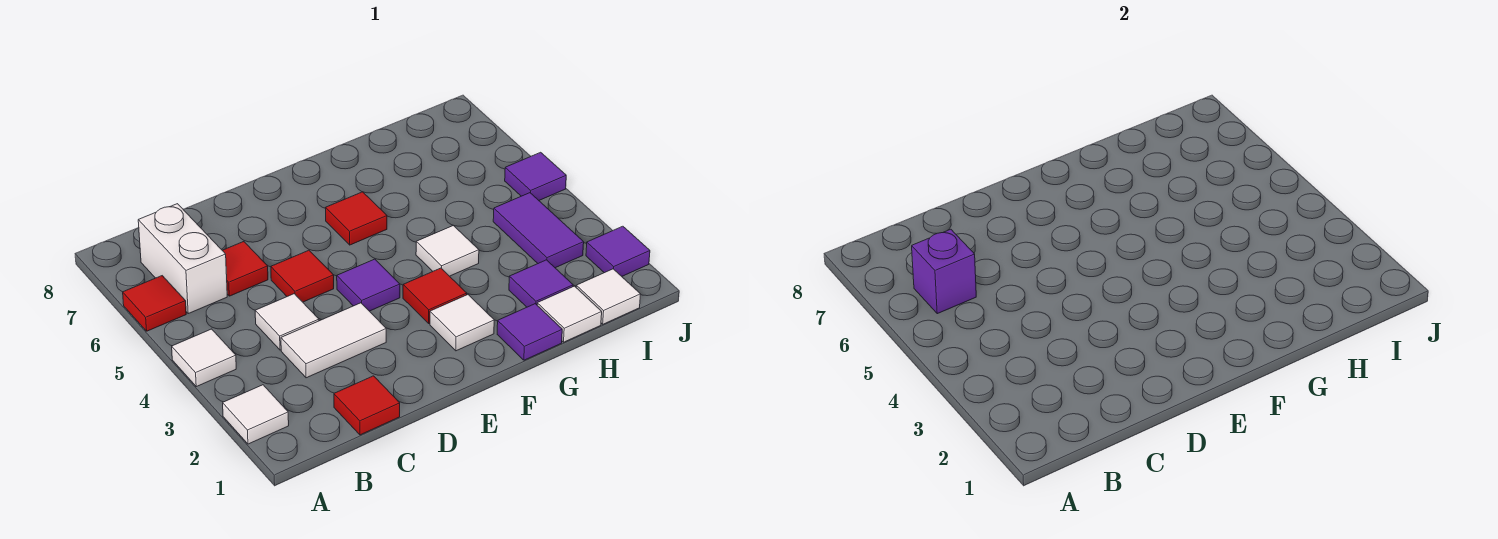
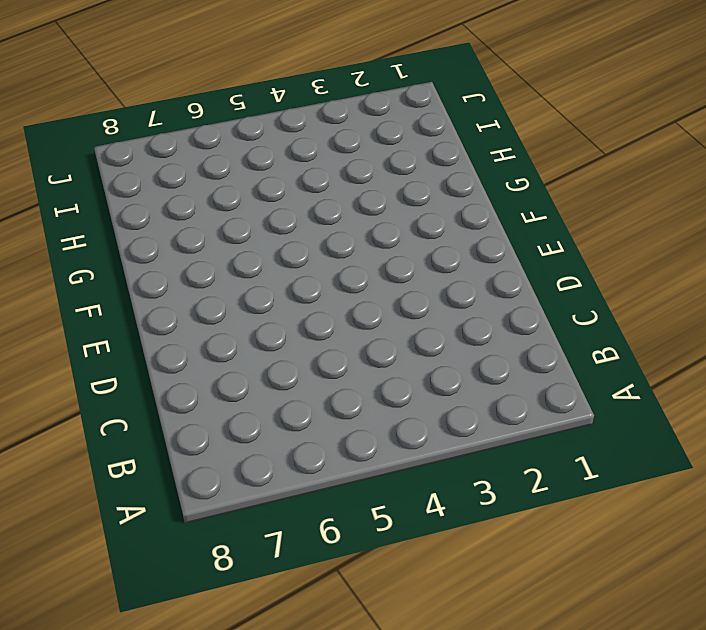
none -> white 1x1 tile [223,385,289,444]
none -> white 1x1 tile [172,329,236,387]
none -> red 1x1 tile [123,276,186,331]

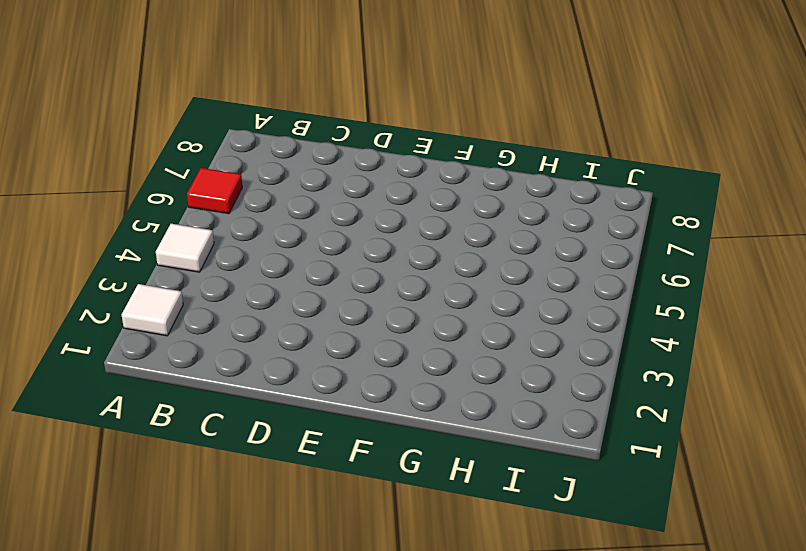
none -> white 1x2 brick [138,204,227,314]
none -> red 1x1 tile [334,376,400,435]
none -> white 1x2 tile [281,303,386,378]

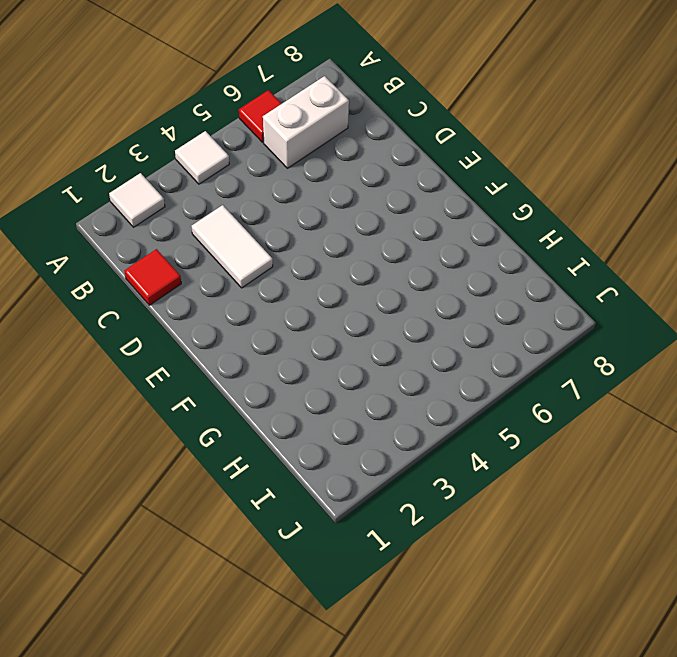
none -> white 1x1 tile [255,294,319,350]
none -> red 1x1 tile [222,242,268,296]
none -> red 1x1 tile [271,250,334,302]

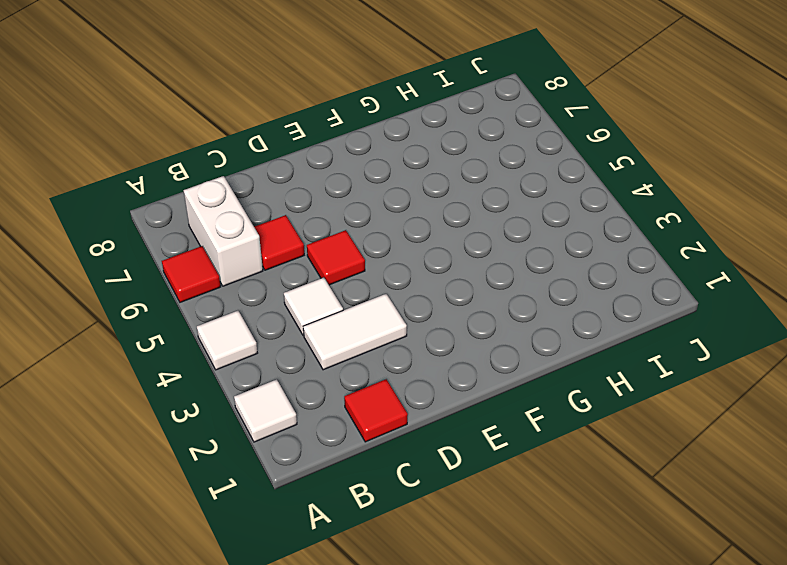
none -> purple 1x1 tile [337,259,400,311]
none -> white 1x1 tile [430,295,494,351]
none -> red 1x1 tile [403,268,467,323]

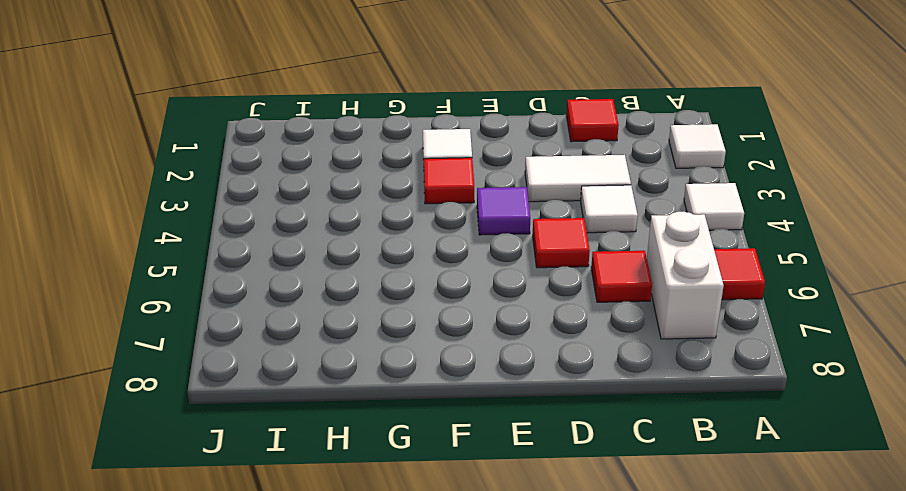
none -> red 1x1 tile [326,192,387,245]
none -> purple 1x1 tile [497,304,562,360]
none -> white 1x1 tile [416,225,479,276]

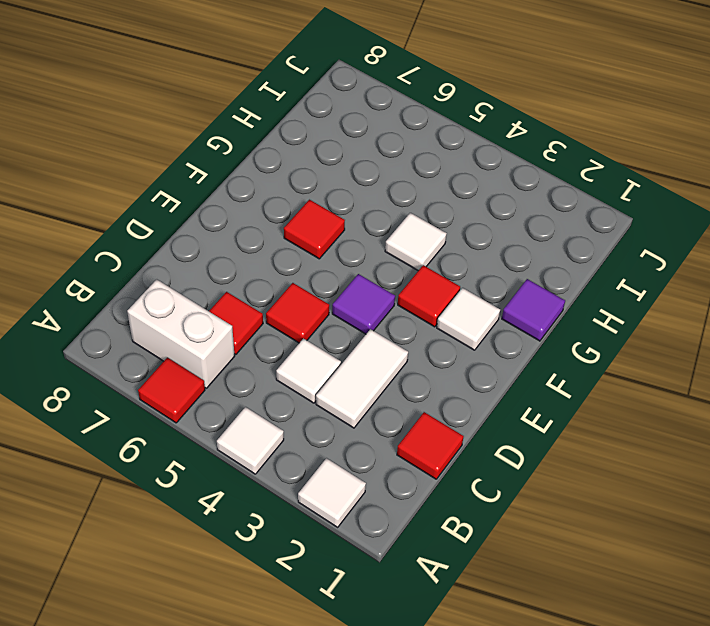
none -> white 1x1 tile [537,286,602,342]
none -> purple 1x1 tile [509,260,573,307]
none -> white 1x1 tile [576,269,641,324]

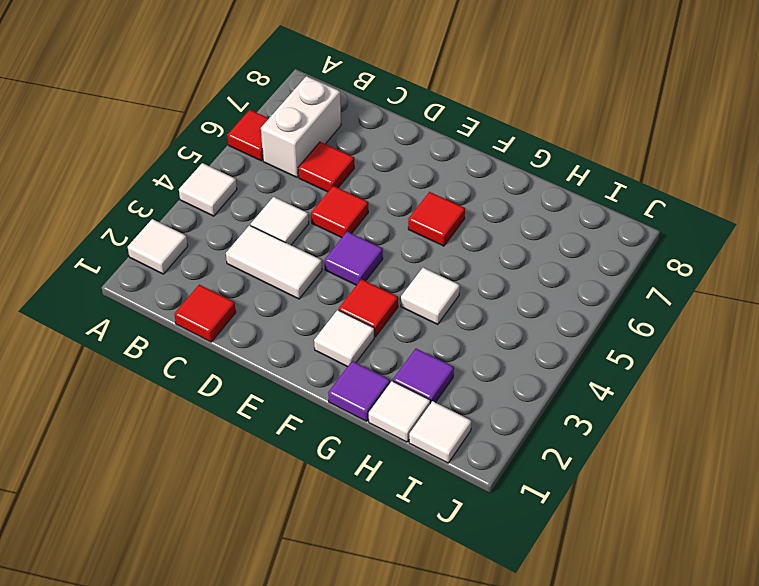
none -> purple 1x2 tile [493,193,584,268]
none -> purple 1x1 tile [586,226,650,276]
none -> purple 1x1 tile [505,152,566,200]

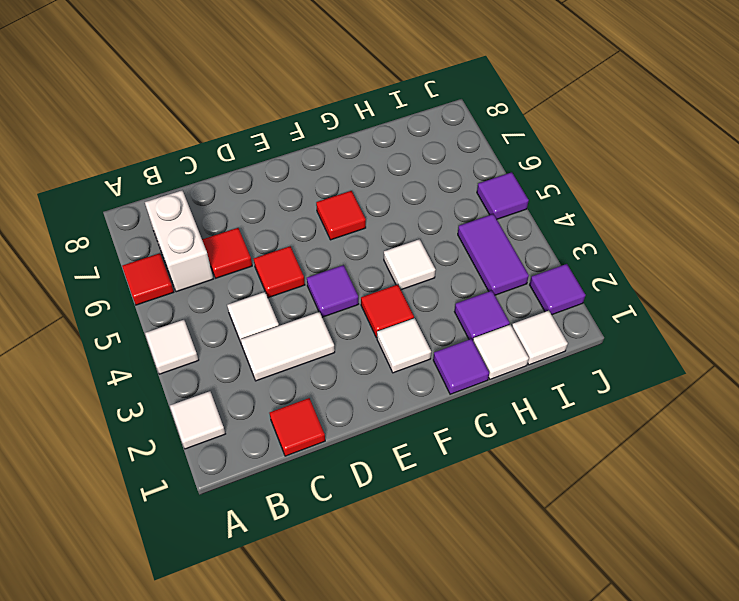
none -> purple 1x1 brick [912,229,976,314]

